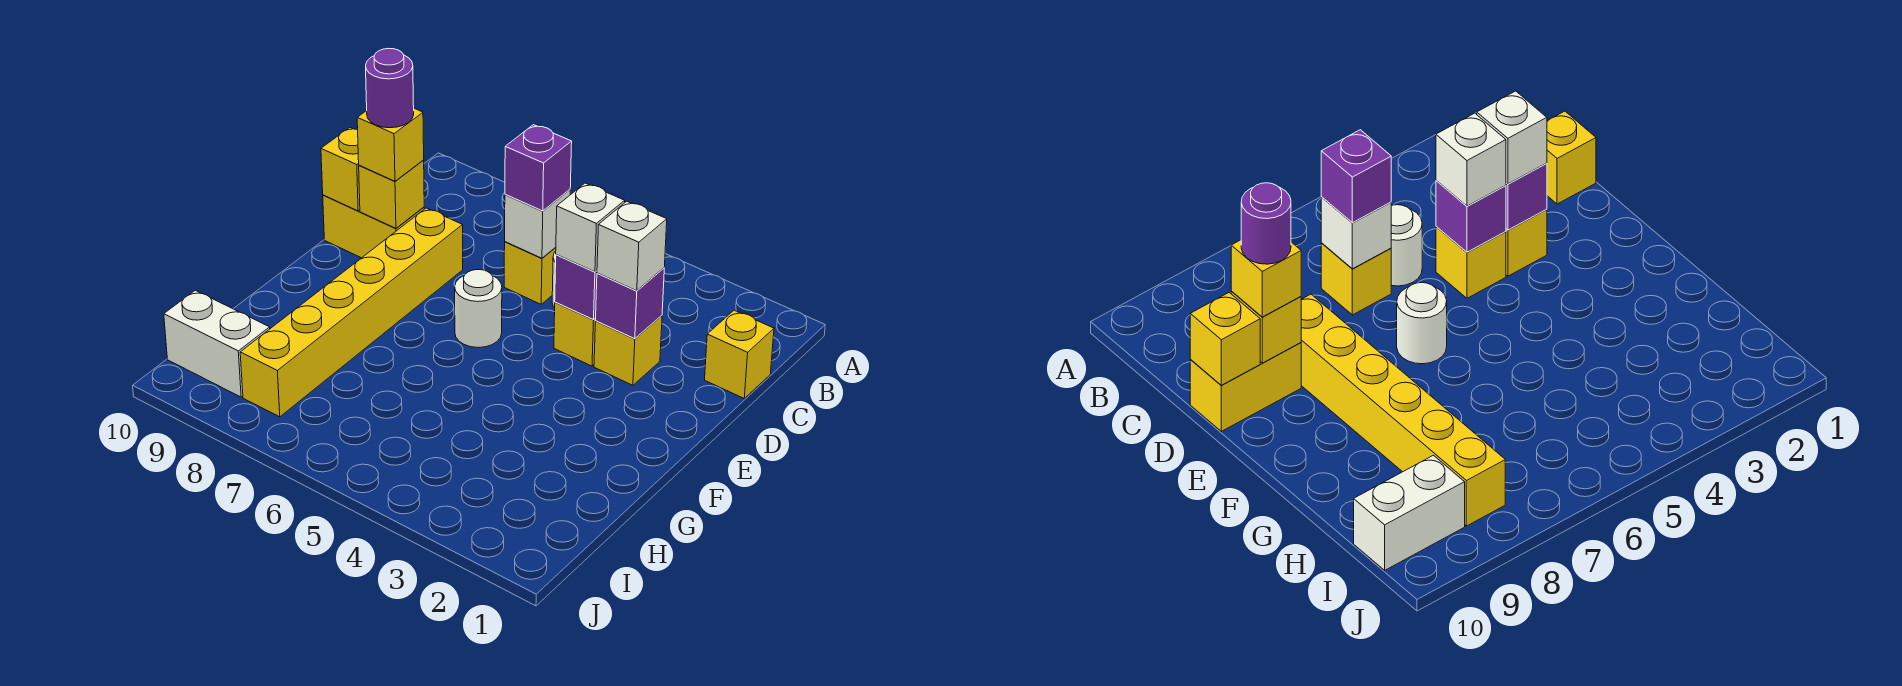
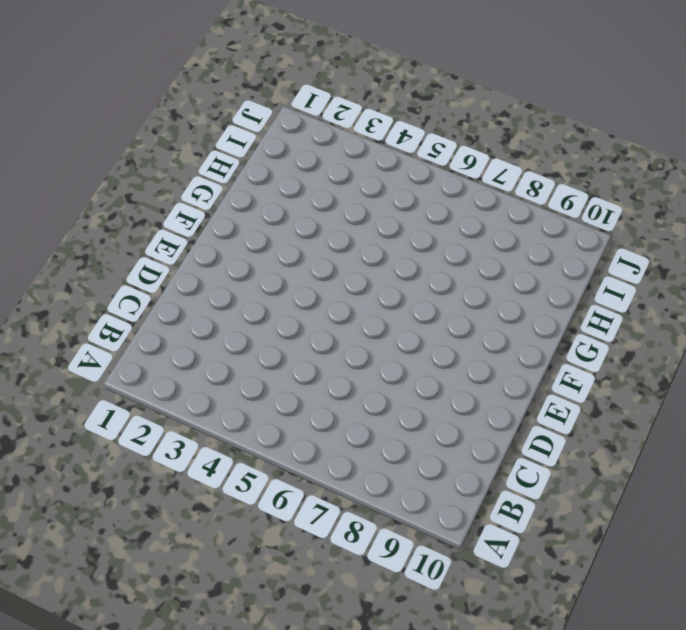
none -> yellow 1x1 brick [705,310,774,398]
none -> white 1x1 round brick [1391,205,1422,286]
none -> yellow 1x1 brick [504,242,556,304]

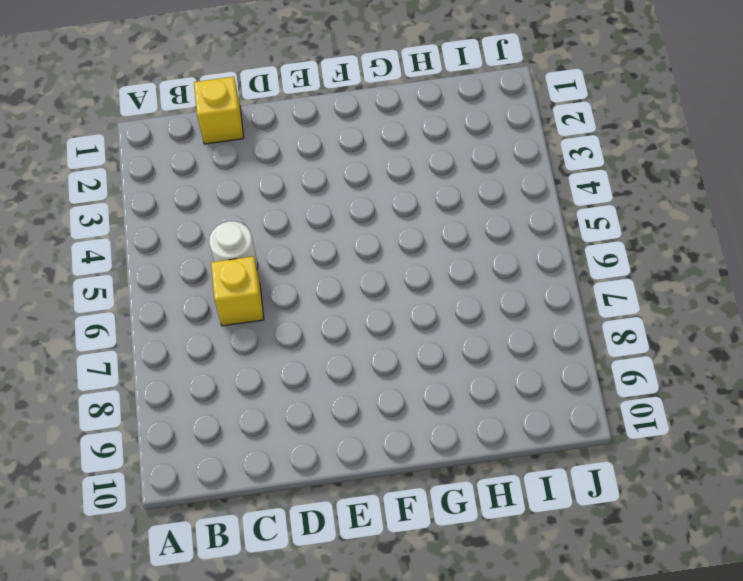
none -> yellow 1x1 brick [594,316,662,385]
none -> yellow 1x1 brick [554,302,596,366]
none -> yellow 1x6 brick [240,208,463,417]

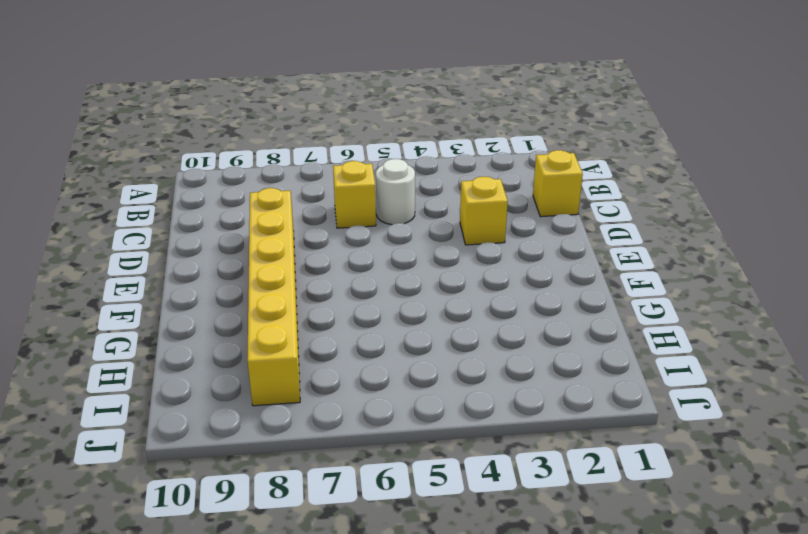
none -> yellow 1x1 brick [554,302,596,366]
none -> yellow 1x2 brick [323,195,424,258]
none -> white 1x1 round brick [455,270,502,348]

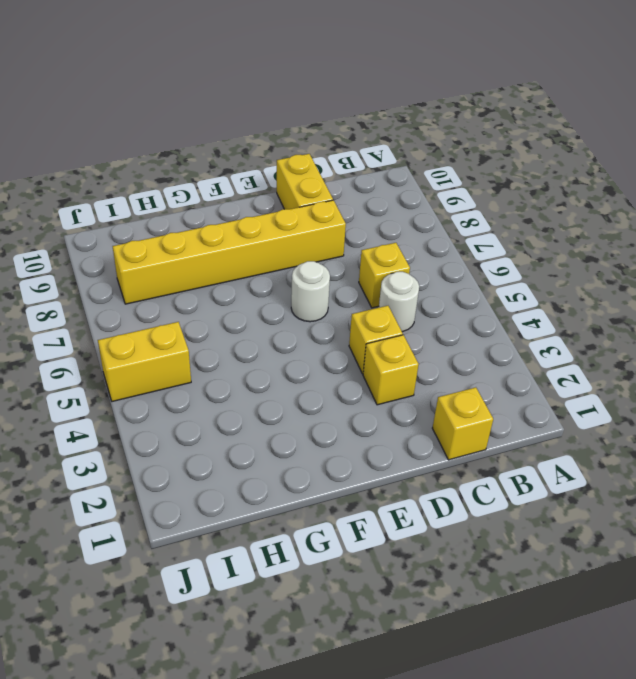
yellow 1x2 brick [98,322,191,401] -> none
none -> white 1x2 brick [164,290,270,397]
none -> white 1x1 brick [505,190,570,258]
none -> purple 1x1 brick [596,268,664,339]

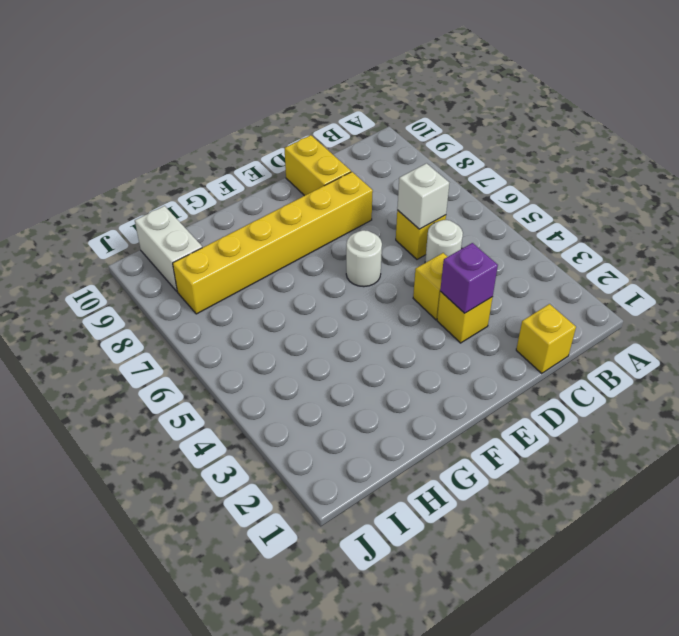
none -> purple 1x1 brick [555,255,597,320]
none -> yellow 1x1 brick [359,160,424,228]
none -> yellow 1x1 brick [321,128,360,211]

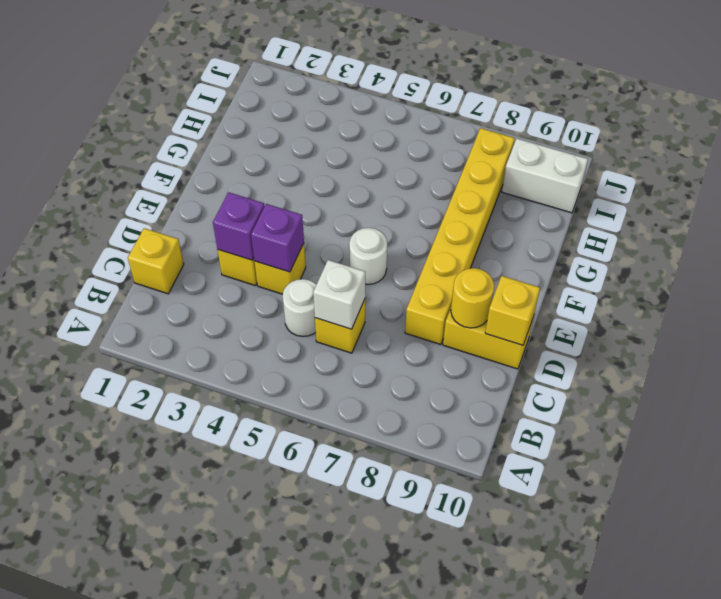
yellow 1x1 round brick [451,268,494,328] -> yellow 1x1 brick [359,160,424,228]
none -> purple 1x1 brick [505,125,572,211]
none -> white 1x1 brick [597,201,667,291]
none -> white 1x1 brick [556,183,625,272]

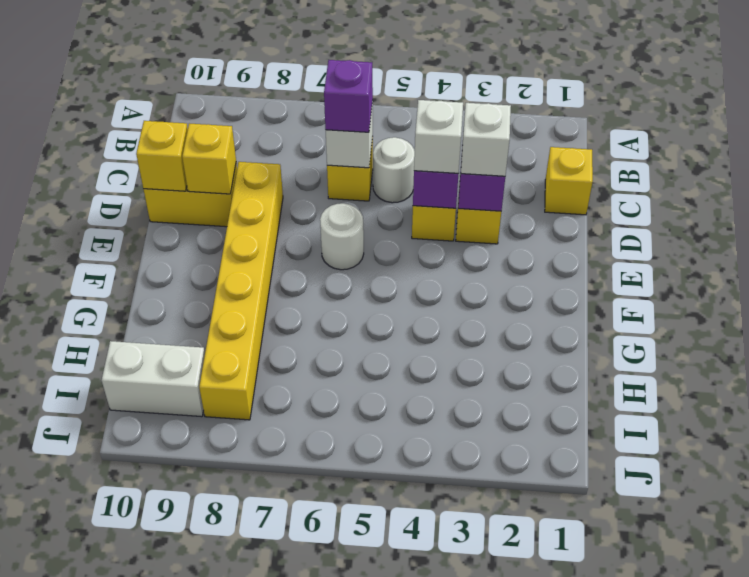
none -> yellow 1x1 brick [357,108,424,181]
none -> purple 1x1 round brick [366,48,414,128]

